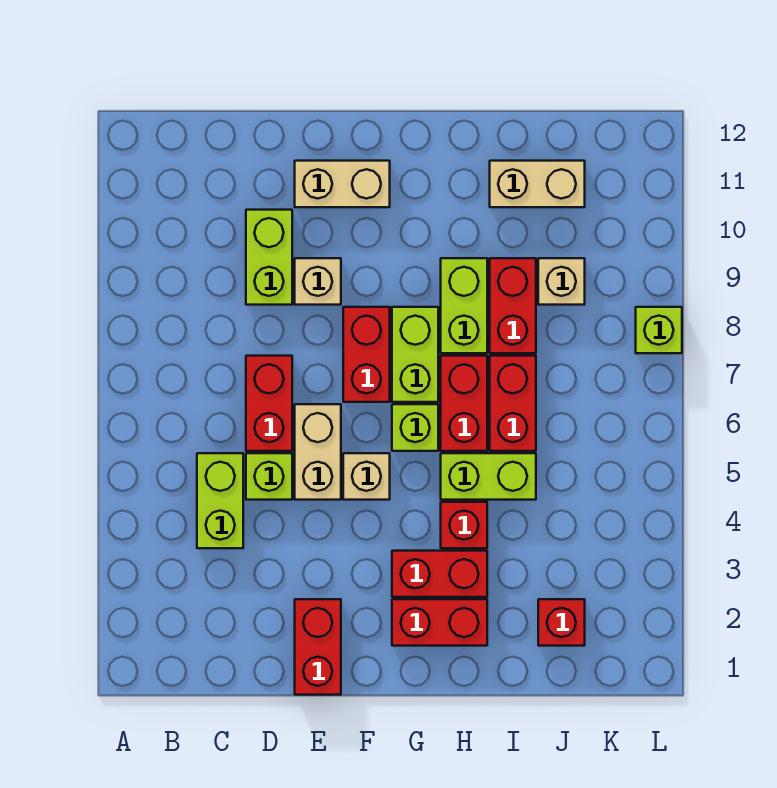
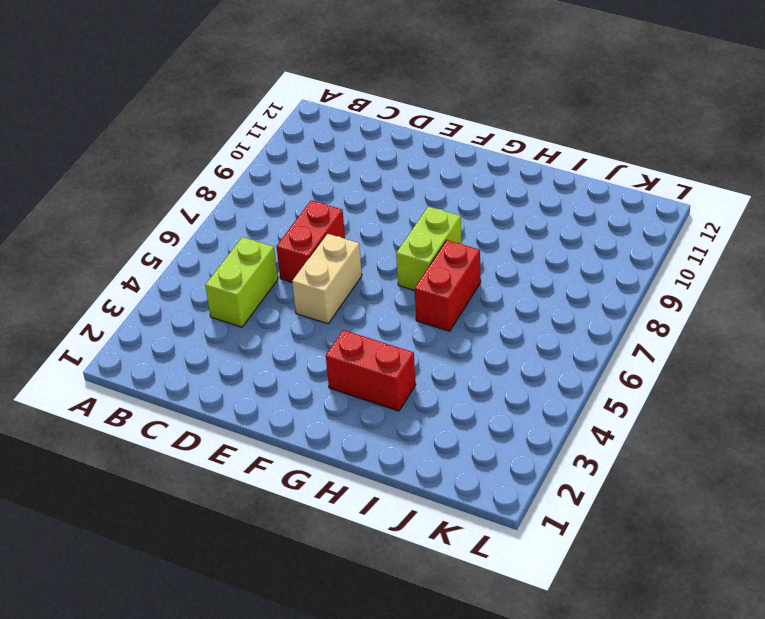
none -> lime 1x1 brick [246,453,292,500]
none -> lime 1x2 brick [246,210,292,305]
none -> red 1x2 brick [295,599,341,695]

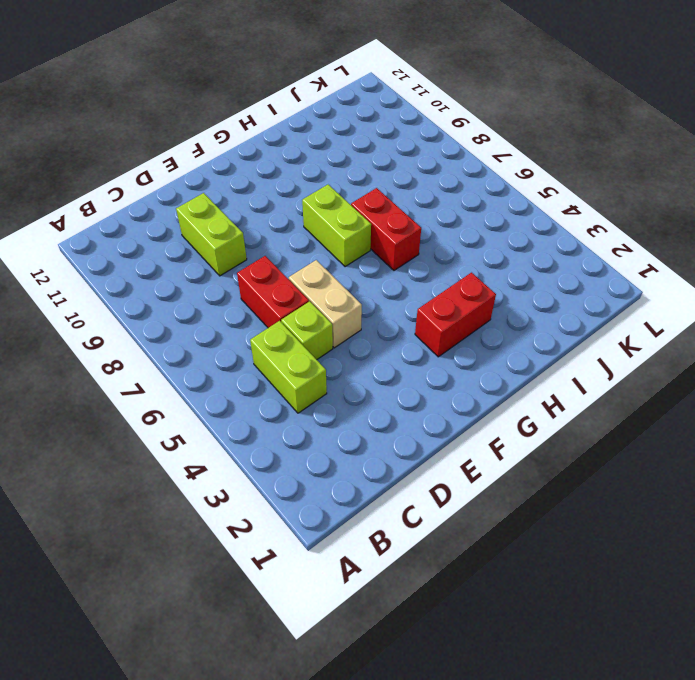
none -> red 1x2 brick [295,599,341,695]
none -> tan 1x1 brick [295,258,341,305]
none -> tan 1x2 brick [295,161,390,207]

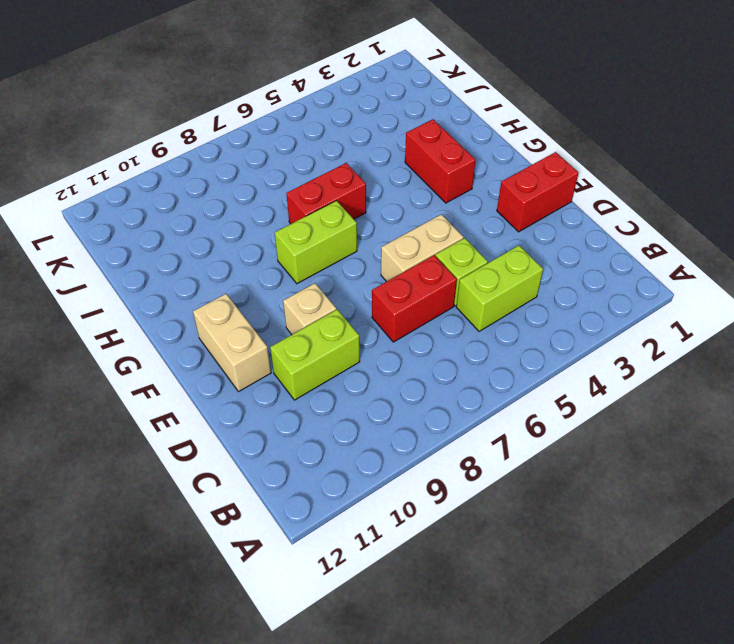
none -> tan 1x1 brick [343,453,390,500]
none -> red 1x2 brick [343,307,390,402]
none -> red 1x2 brick [392,599,487,646]

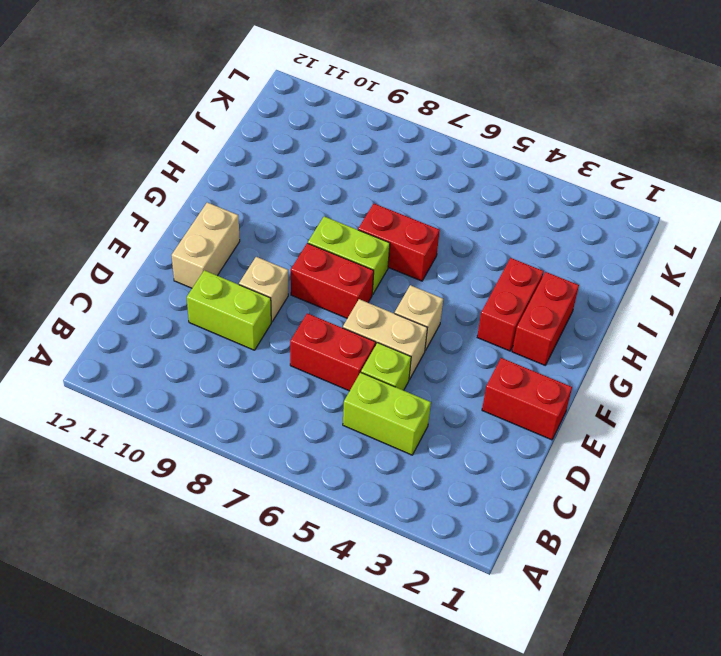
none -> lime 1x1 brick [392,404,438,451]
none -> red 1x1 brick [441,502,487,548]
none -> lime 1x2 brick [441,453,536,500]

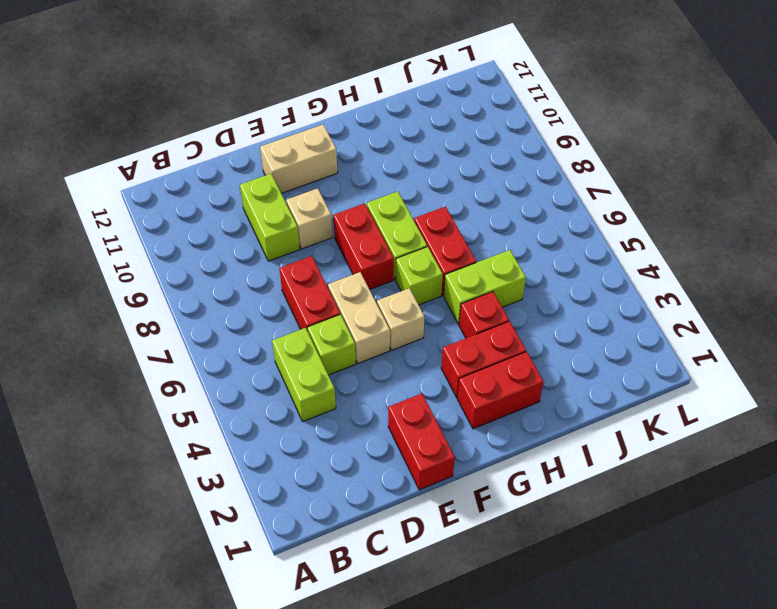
none -> lime 1x2 brick [441,258,487,353]
none -> red 1x2 brick [490,356,536,451]
none -> red 1x2 brick [490,258,536,353]

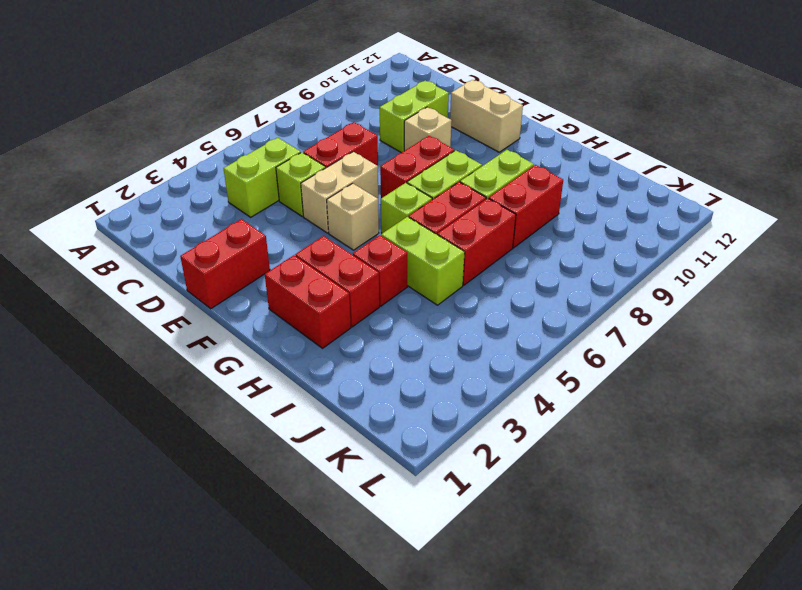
none -> tan 1x2 brick [490,161,585,207]
none -> red 1x1 brick [538,599,585,646]
none -> tan 1x1 brick [538,258,585,305]

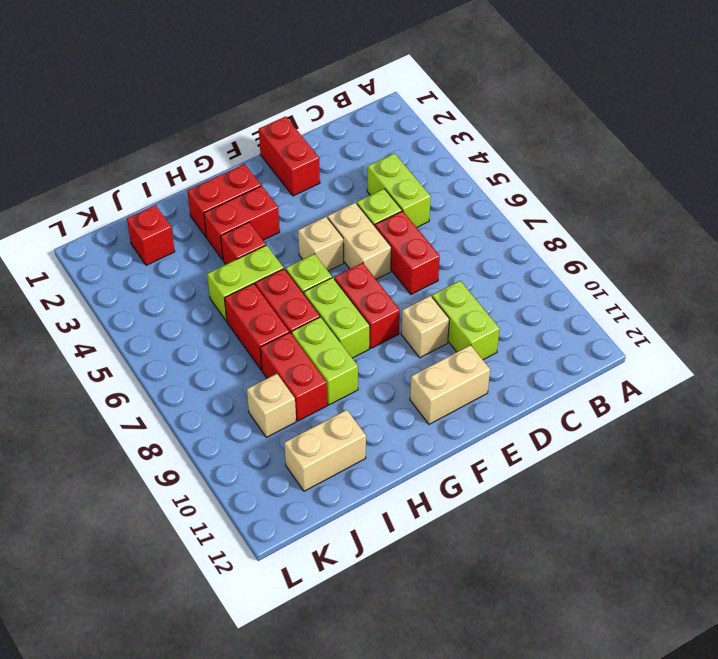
none -> lime 1x1 brick [636,307,682,353]

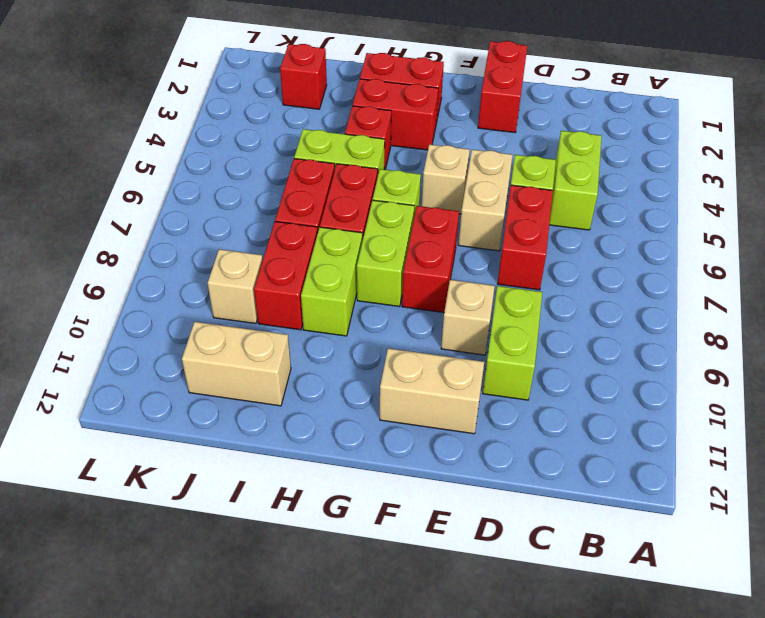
none -> lime 1x1 brick [636,307,682,353]

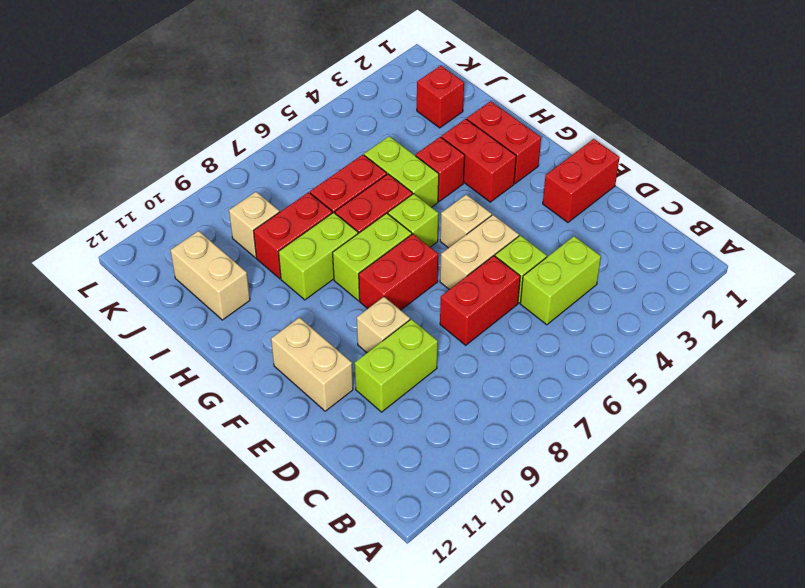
none -> lime 1x1 brick [636,307,682,353]

